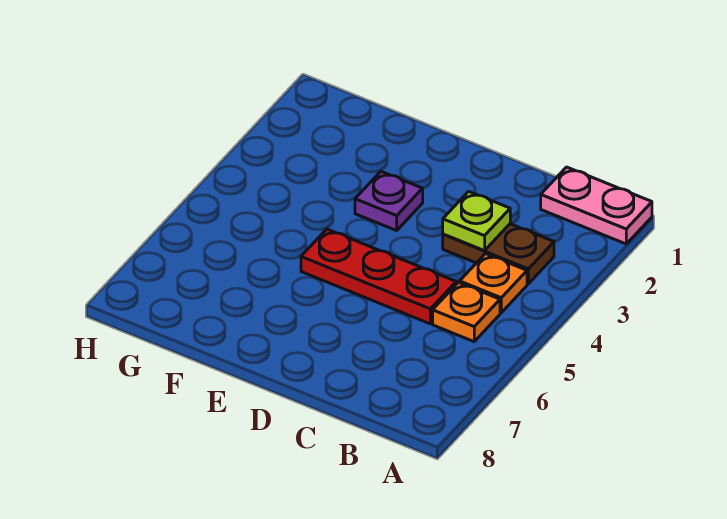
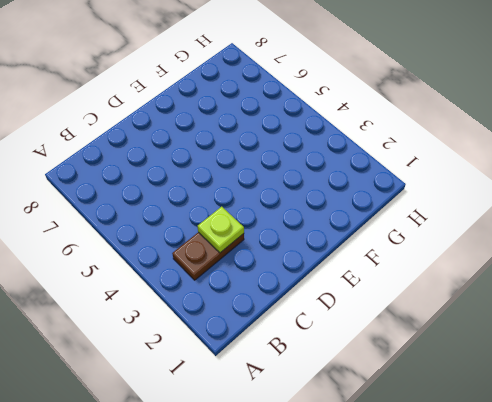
none -> pink 1x2 plate [541,167,652,244]
none -> orange 1x1 plate [460,254,527,313]

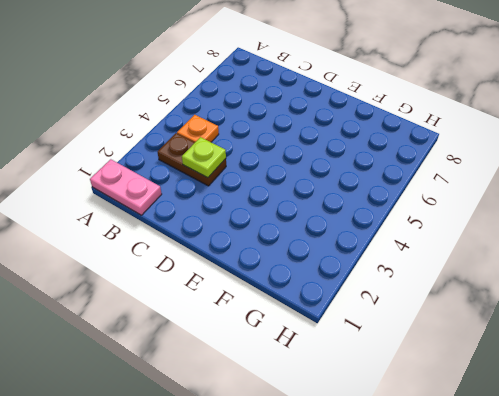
none -> orange 1x1 plate [433,282,500,341]
none -> red 1x3 plate [301,229,456,324]

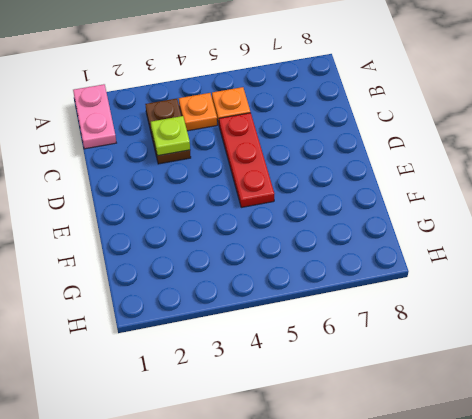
none -> purple 1x1 plate [355,172,423,231]

